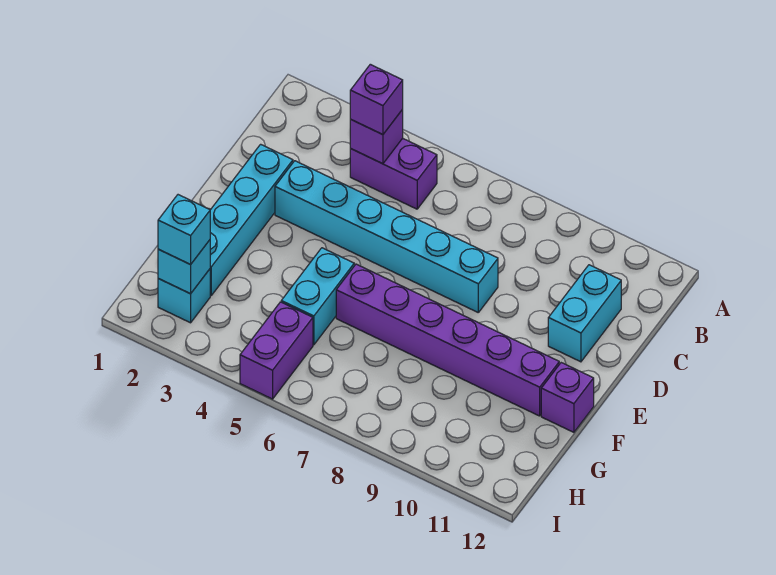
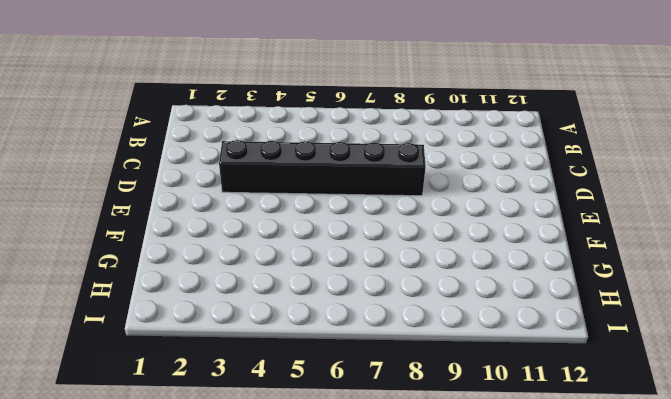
black 1x6 brick [219,140,426,196] -> cyan 1x6 brick [275,161,498,312]
none -> purple 1x2 brick [350,138,437,209]
none -> cyan 1x2 brick [548,265,621,362]
none -> cyan 1x4 brick [210,144,293,295]

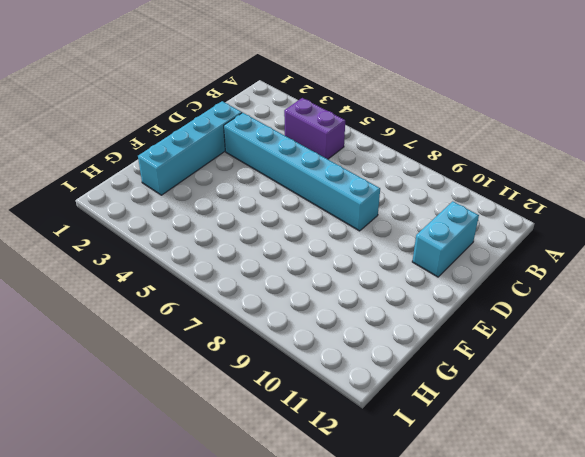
none -> cyan 1x2 brick [281,248,354,345]
none -> purple 1x6 brick [336,264,559,416]
none -> purple 1x1 brick [541,363,594,432]

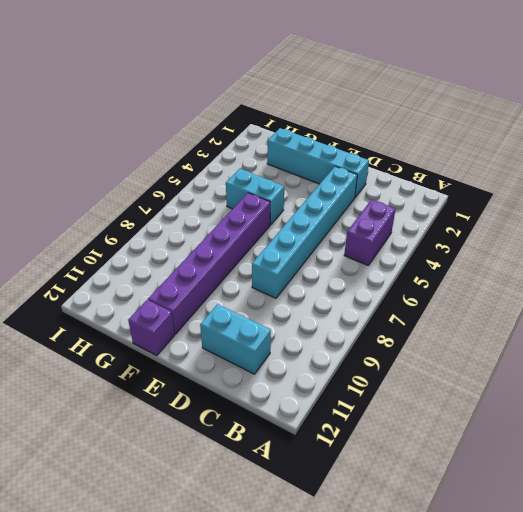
none -> cyan 1x1 brick [158,269,210,323]
none -> purple 1x2 brick [240,302,313,399]
none -> purple 1x1 brick [350,109,403,164]

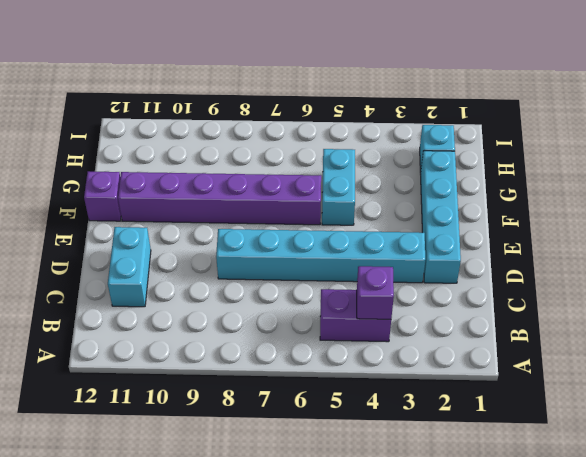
none -> purple 1x2 brick [240,302,313,399]
none -> cyan 1x1 brick [158,240,210,294]
none -> purple 1x1 brick [350,64,403,135]

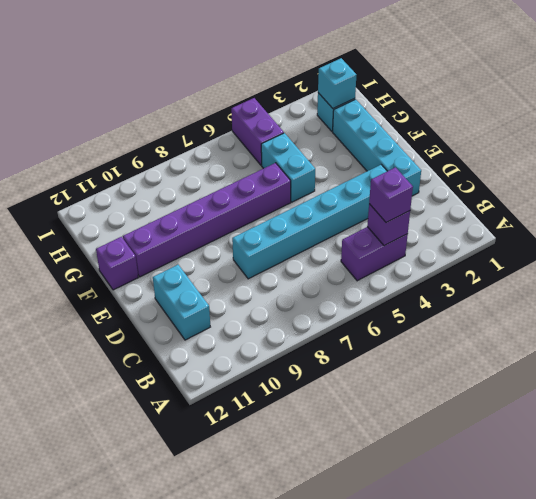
none -> cyan 1x1 brick [158,195,210,265]

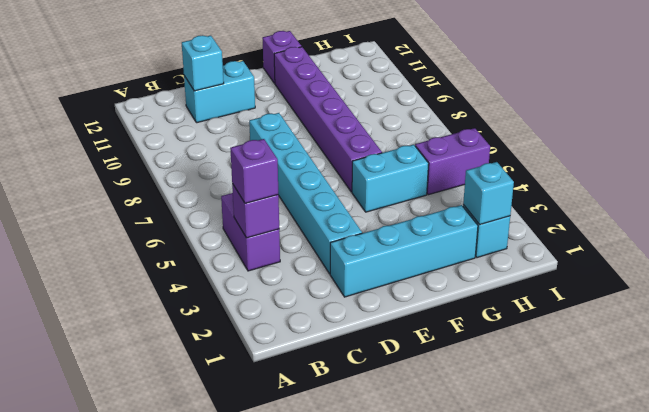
cyan 1x1 brick [182,35,224,91] -> cyan 1x1 brick moved to [158,195,210,265]

